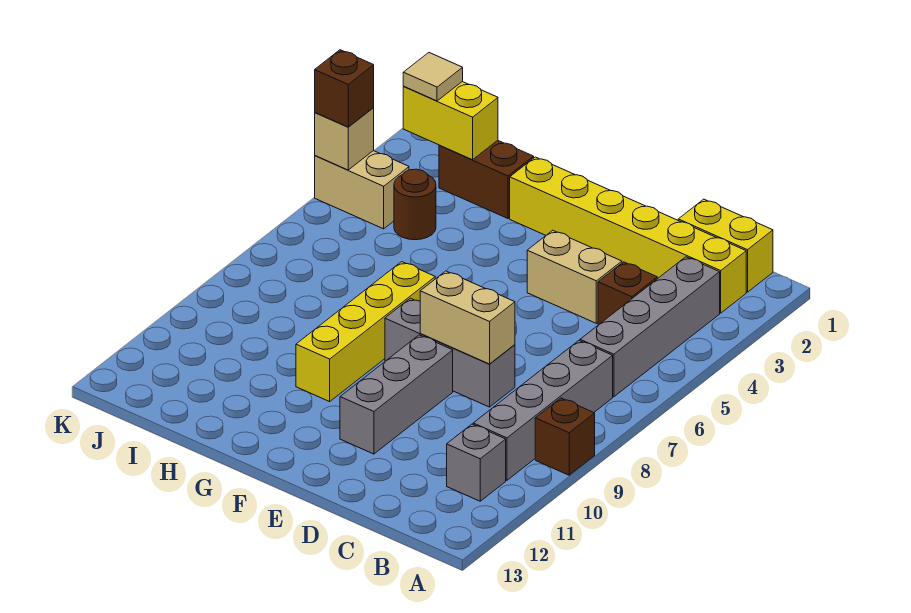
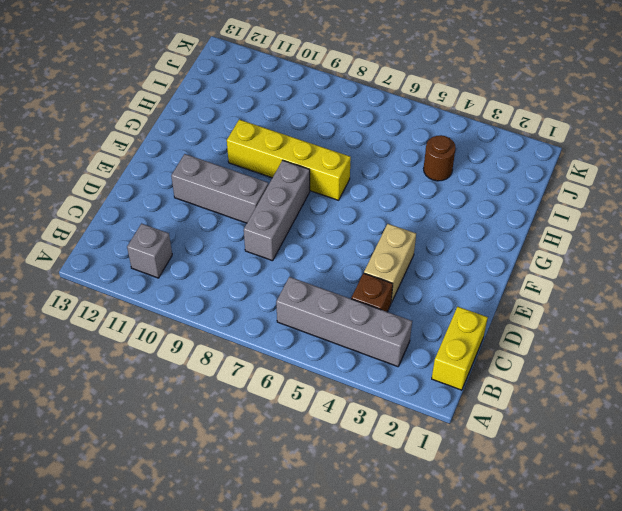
none -> brown 1x1 brick [535,398,595,475]
none -> yellow 1x6 brick [510,157,746,313]
none -> grey 1x4 brick [473,341,613,480]

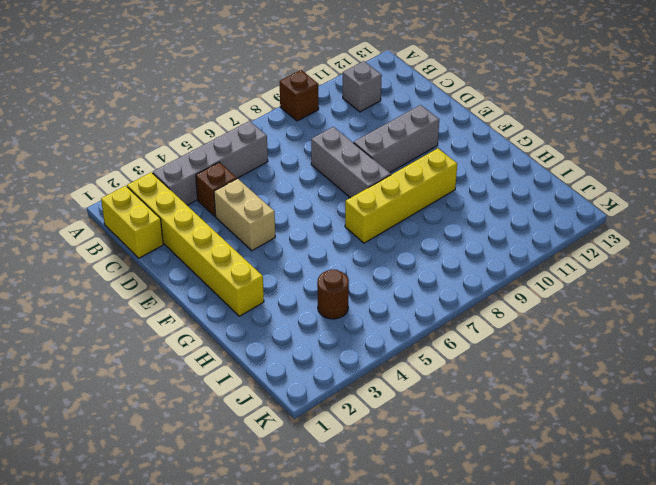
none -> grey 1x4 brick [473,341,613,480]
none -> brown 1x2 brick [439,140,534,218]
none -> tan 1x2 brick [315,151,409,229]

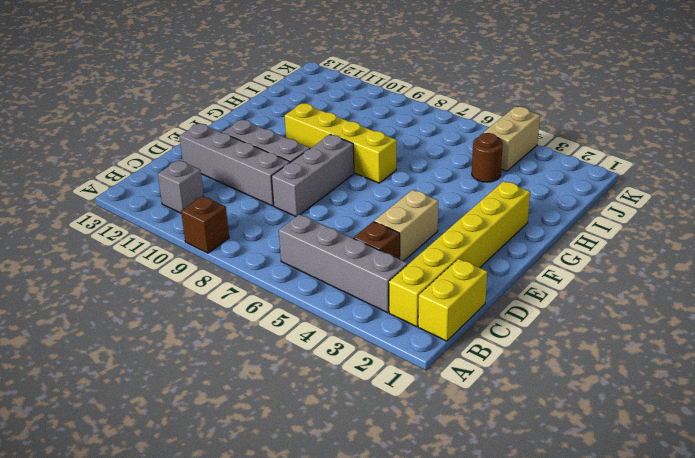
grey 1x4 brick [179,123,290,206] -> grey 1x4 brick moved to [473,341,613,480]
none -> brown 1x2 brick [439,140,534,218]
none -> tan 1x2 brick [420,271,515,364]
none -> yellow 1x2 brick [403,82,498,160]

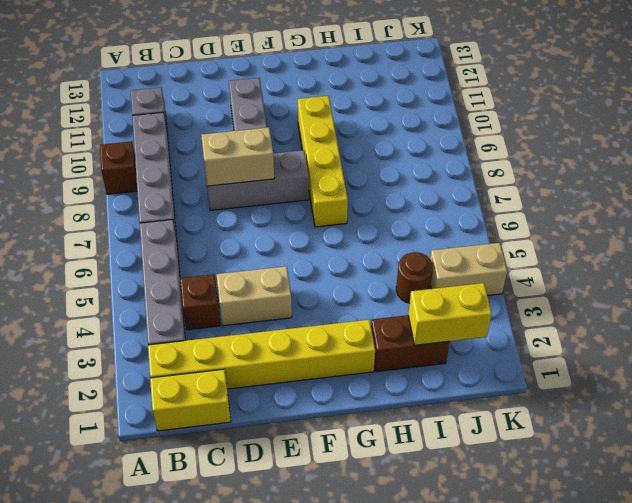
none -> tan 1x1 brick [315,108,374,170]
none -> tan 1x1 tile [403,53,463,101]
none -> brown 1x1 brick [315,50,374,127]

